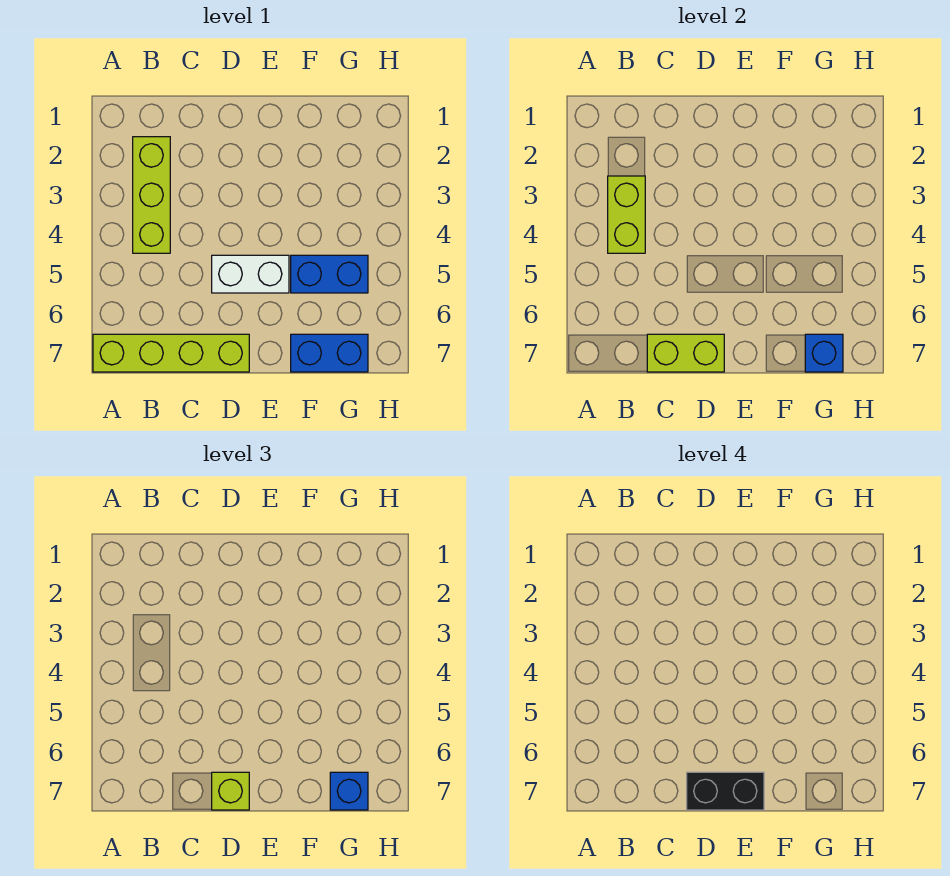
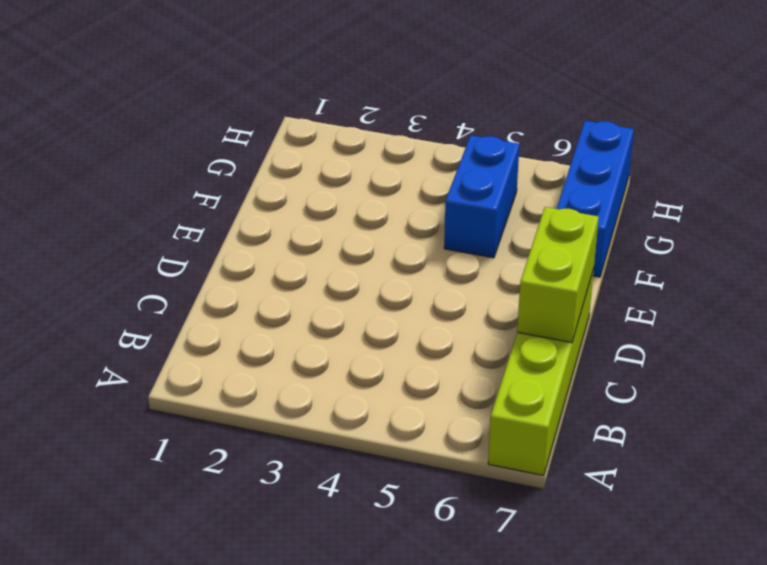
blue 1x3 brick [557,121,634,277] -> blue 1x2 brick [291,334,368,372]
none -> lime 1x3 brick [133,137,170,253]
none -> white 1x2 brick [212,255,289,293]

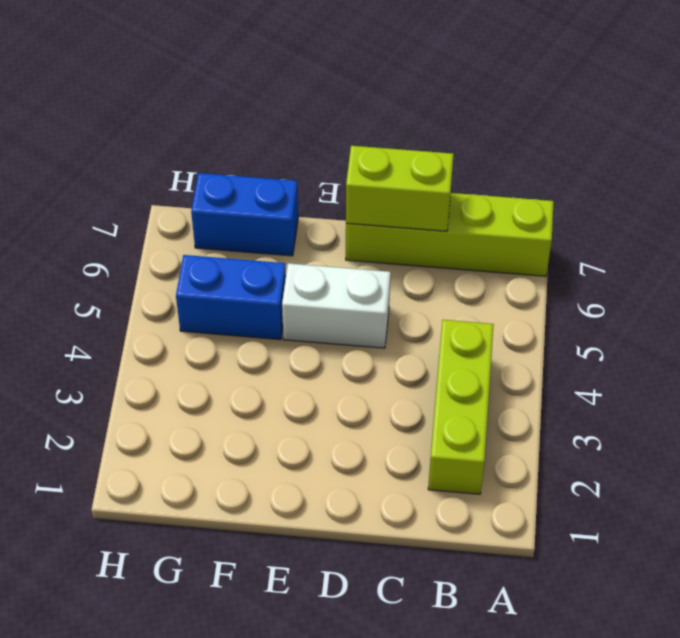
none -> lime 1x2 brick [608,176,645,253]
none -> blue 1x1 brick [805,334,843,372]

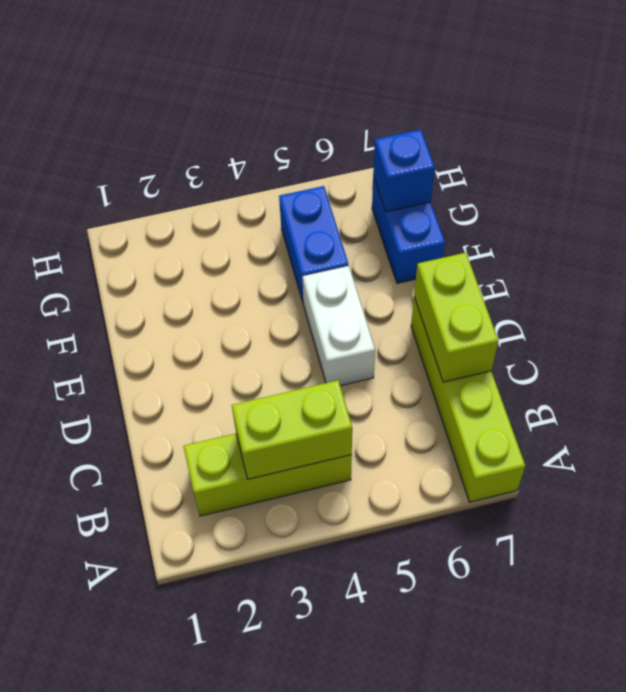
none -> lime 1x1 brick [212,772,249,810]
none -> blue 1x1 brick [330,772,368,810]

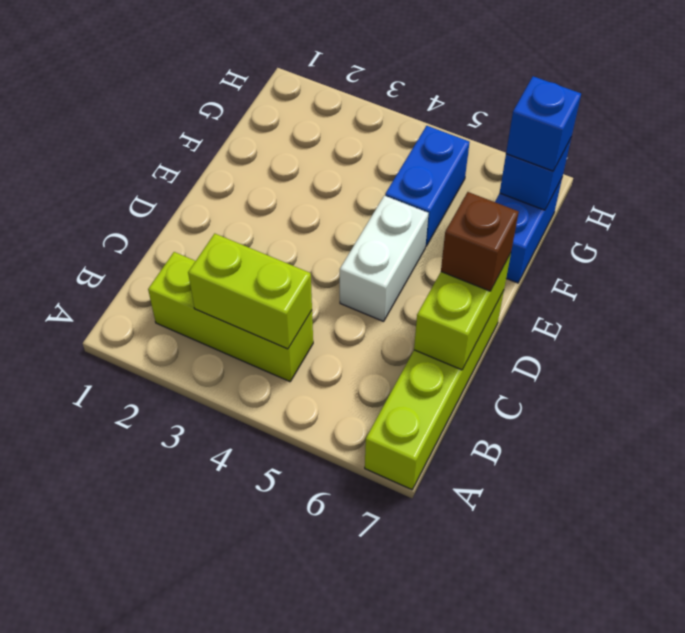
brown 1x1 brick [441,192,519,291] -> lime 1x1 brick [212,772,249,810]
none -> black 1x2 brick [687,772,764,810]

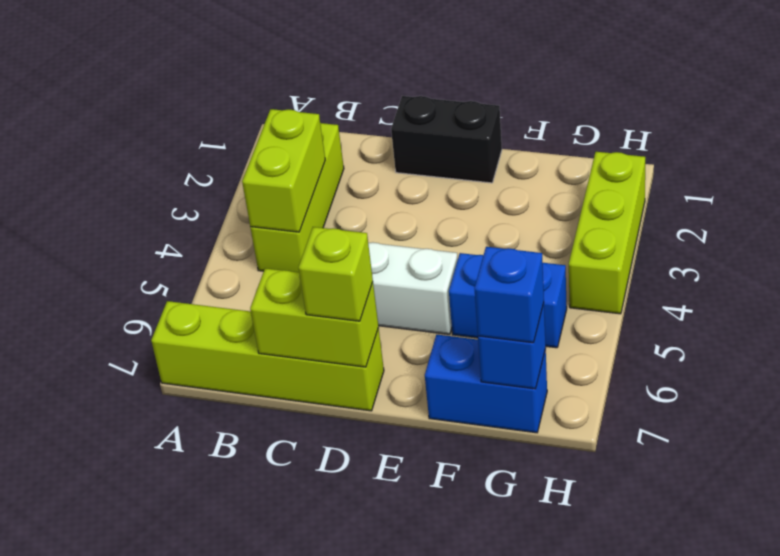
black 1x2 brick [391,96,502,183] -> black 1x2 brick moved to [687,772,764,810]
lime 1x3 brick [569,152,645,314] -> none

